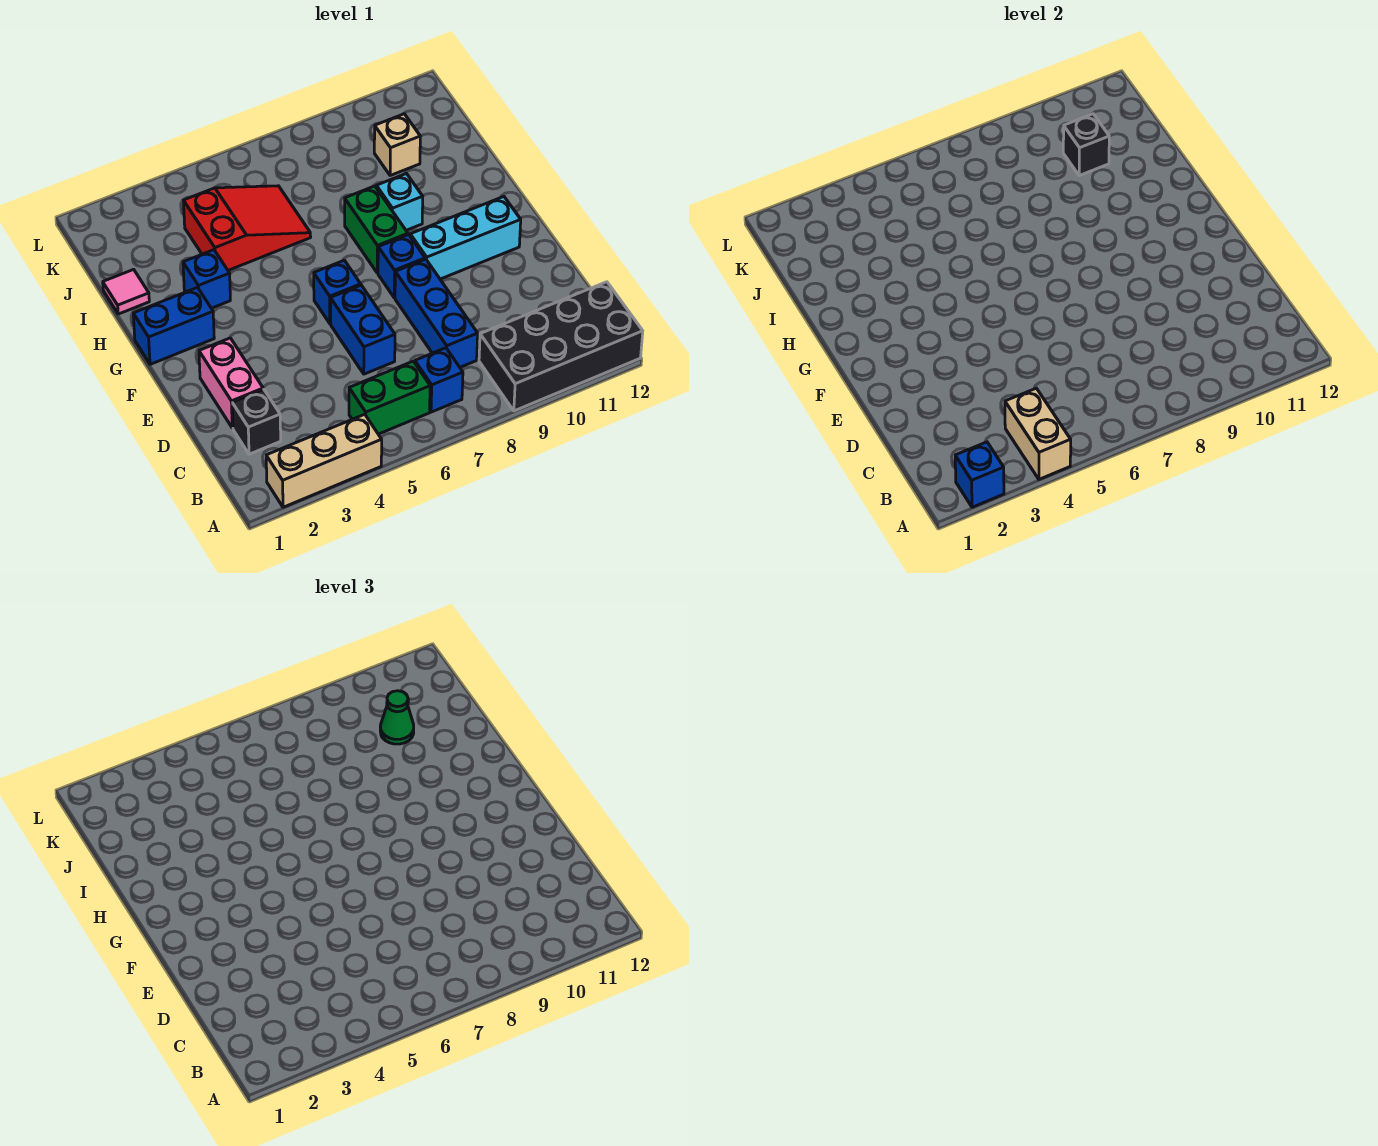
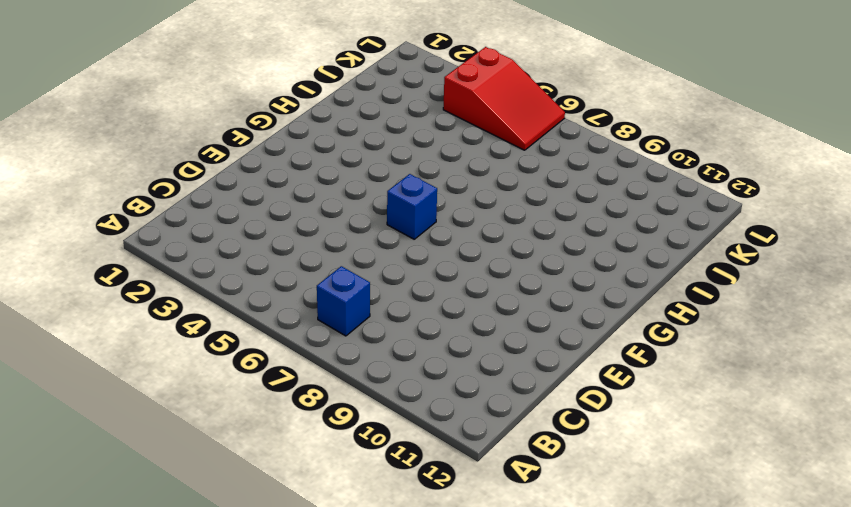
red 2x3 slope [443,47,565,150] -> red 2x3 slope moved to [183,186,311,270]
none -> tan 1x3 brick [266,414,382,507]
none -> black 2x4 brick [479,282,643,411]
none -> green 1x2 brick [349,361,430,434]

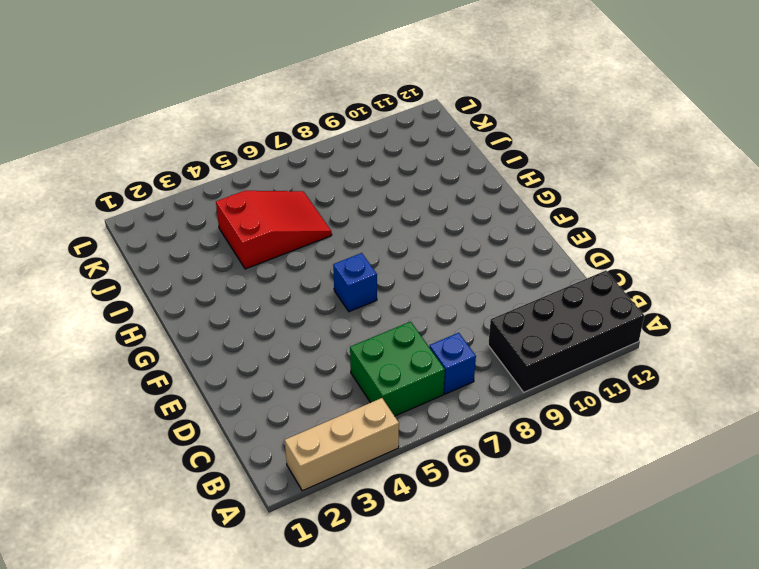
green 2x2 brick [350,322,445,416] -> green 1x2 brick [349,361,430,434]
none -> black 1x1 brick [232,389,281,454]
none -> blue 1x3 brick [395,259,478,367]
none -> pink 1x2 brick [199,338,263,428]

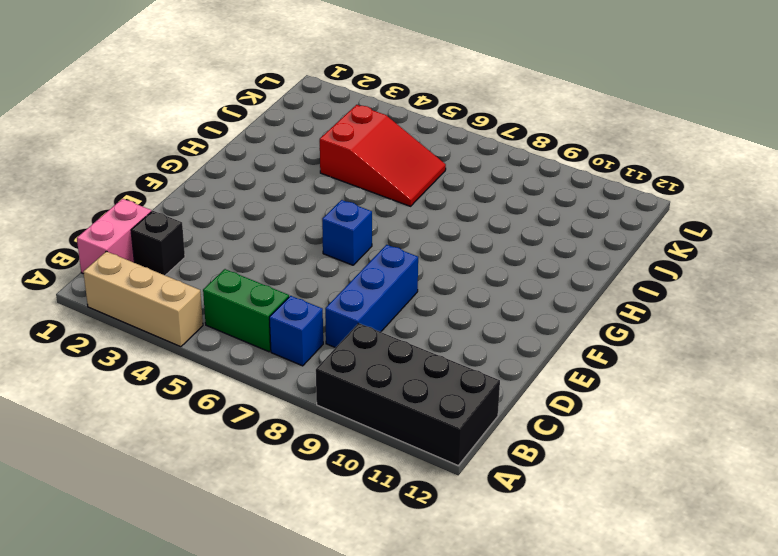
pink 1x2 brick [77,199,152,274] -> pink 1x2 brick moved to [199,338,263,428]
none -> blue 1x2 brick [331,285,395,374]
none -> blue 1x1 brick [378,235,425,298]
none -> cyan 1x3 brick [410,197,521,279]

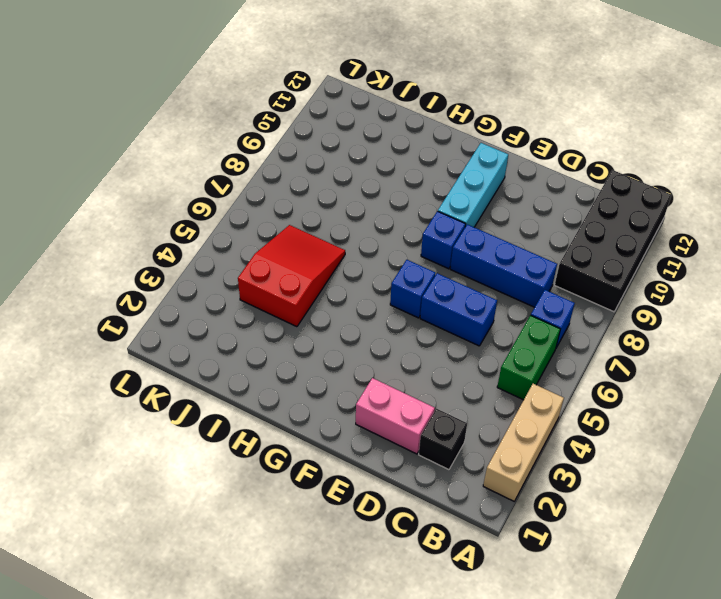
none -> blue 1x2 brick [133,288,214,364]
none -> green 1x2 brick [345,186,408,273]
none -> blue 1x1 brick [183,250,230,308]

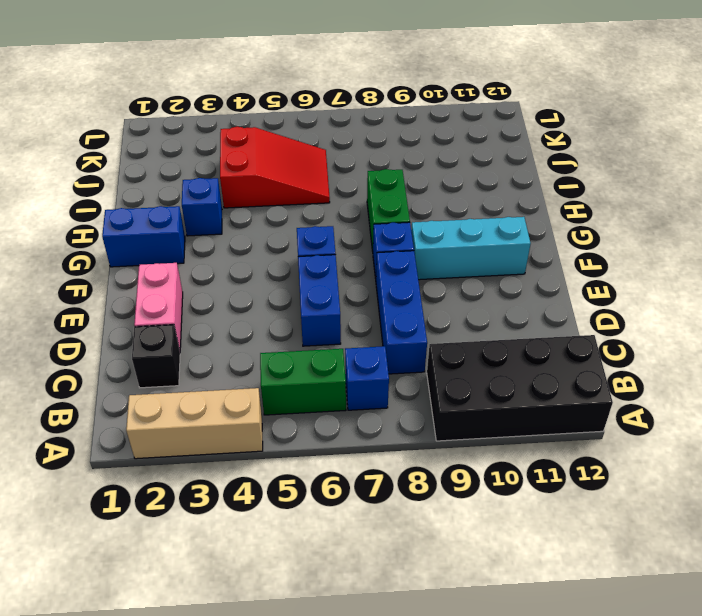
none -> cyan 1x1 brick [376,174,423,230]
none -> pink 1x1 tile [103,269,149,314]
none -> tan 1x1 brick [374,114,420,176]

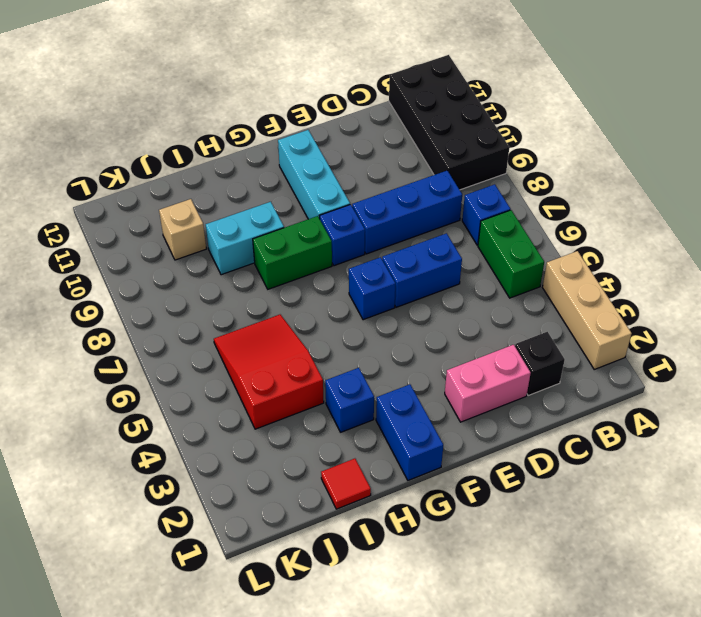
cyan 1x2 brick [206,202,284,275] -> cyan 1x1 brick [376,174,423,230]
red 1x1 tile [321,459,371,509] -> pink 1x1 tile [103,269,149,314]
none -> blue 1x1 brick [955,442,1004,507]
none -> tan 1x2 brick [1005,388,1071,479]
none -> black 1x1 brick [1063,114,1109,176]

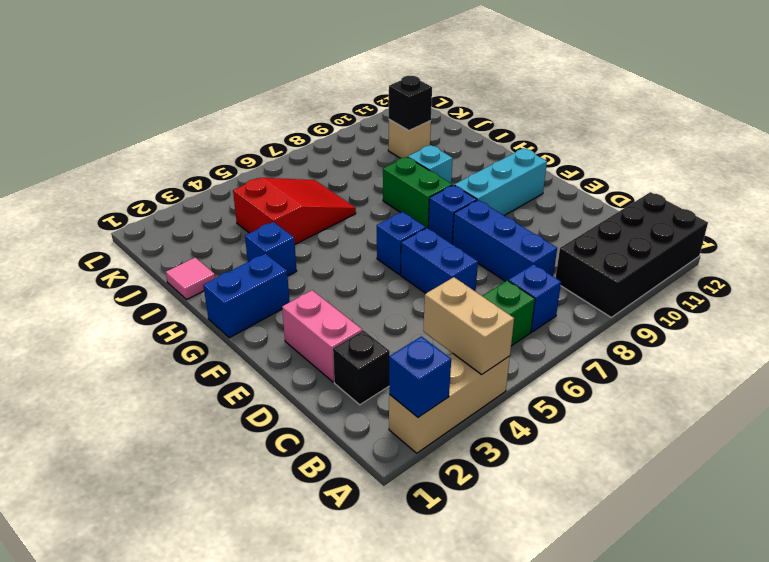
none -> green 1x1 cone [380,691,414,744]

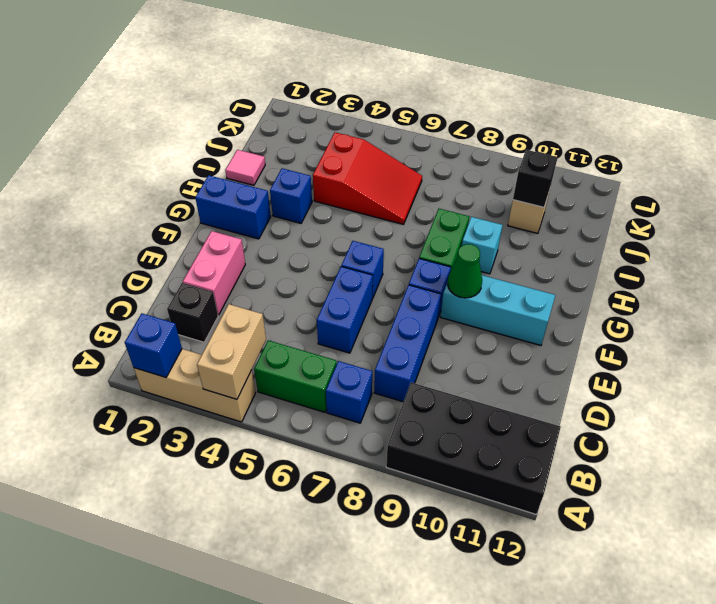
green 1x1 cone [447,244,482,298] -> green 1x1 cone moved to [380,691,414,744]

